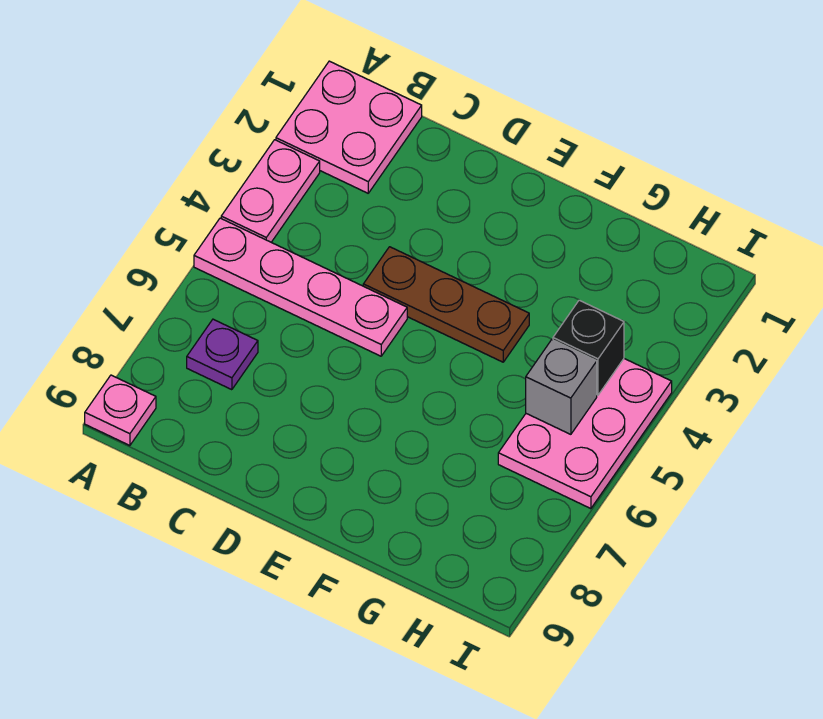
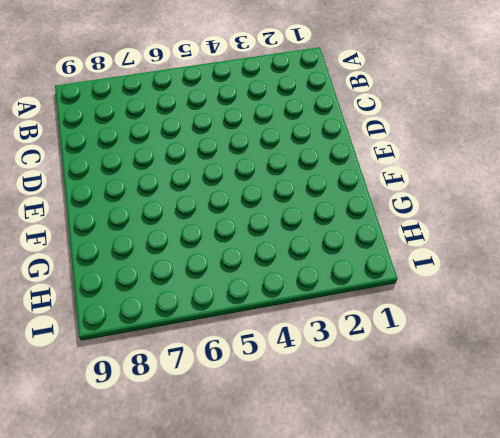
none -> pink 2x2 plate [276,61,422,193]
none -> pink 1x2 plate [221,140,320,242]

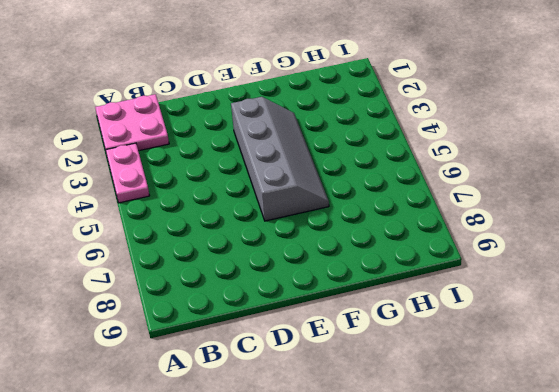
grey 2x4 slope [231,97,329,221] -> brown 1x3 plate [363,247,529,362]
none -> pink 1x4 plate [194,218,407,356]
none -> pink 1x1 plate [85,375,156,446]

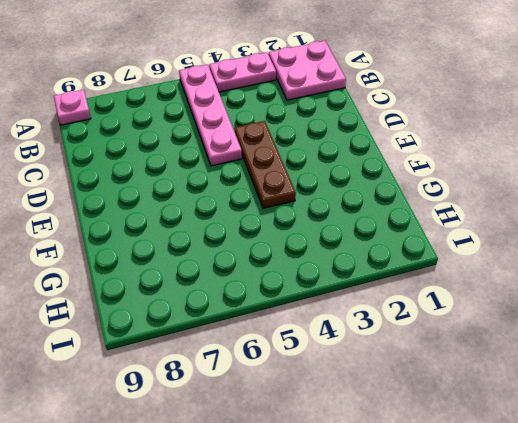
none -> purple 1x1 plate [187,319,258,390]
none -> pink 2x3 plate [498,359,672,509]

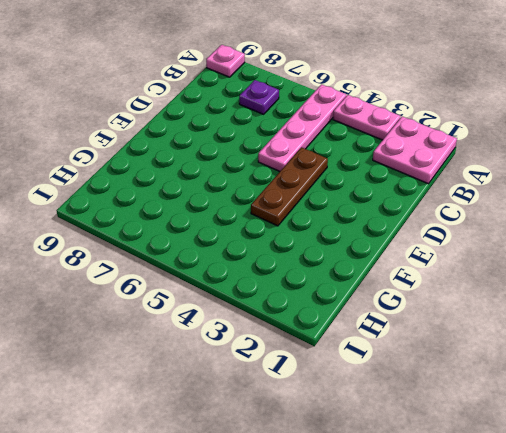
none -> pink 2x3 plate [498,359,672,509]
none -> black 1x1 brick [553,300,624,395]

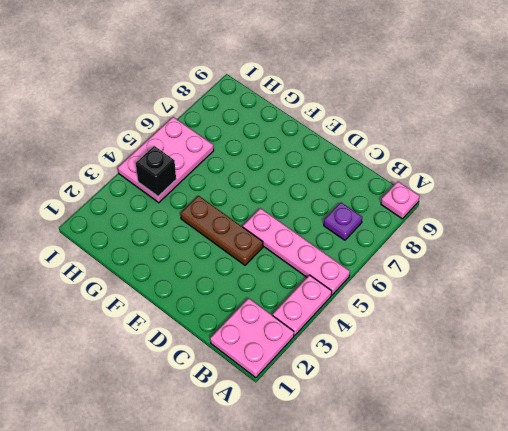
none -> grey 1x1 brick [526,340,597,434]

